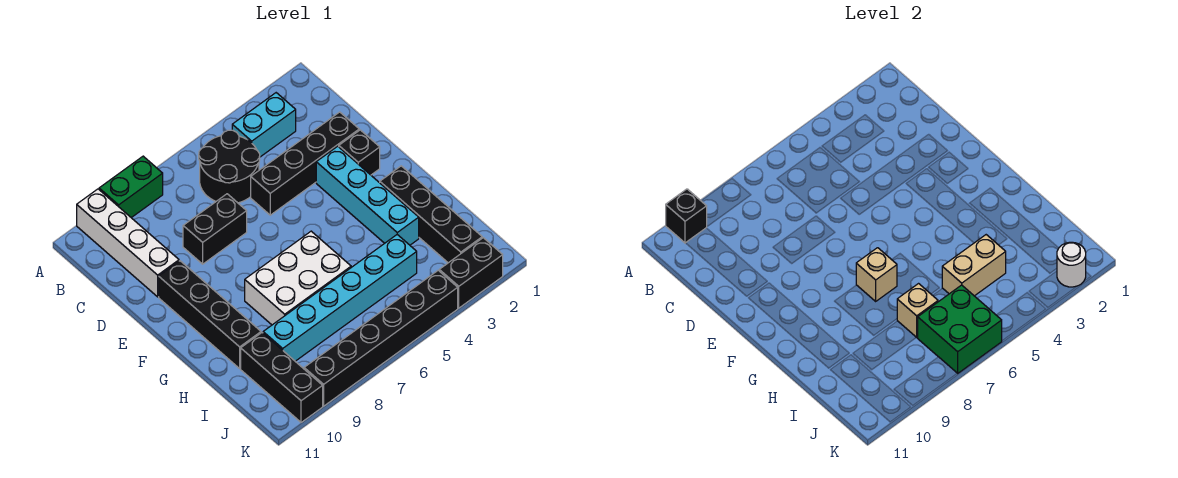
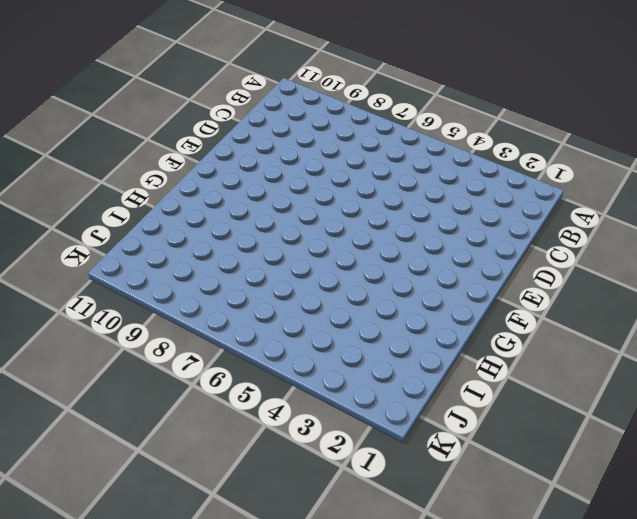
none -> green 1x2 brick [99,156,163,218]
none -> white 1x4 brick [77,189,179,297]
none -> cyan 1x2 brick [232,93,296,157]

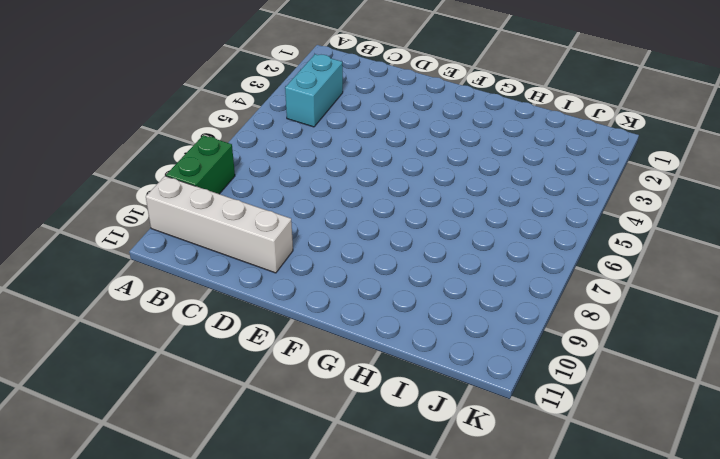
none -> black 2x2 round brick [199,130,260,203]
none -> black 1x4 brick [251,112,359,215]
none -> black 1x2 brick [183,194,247,264]

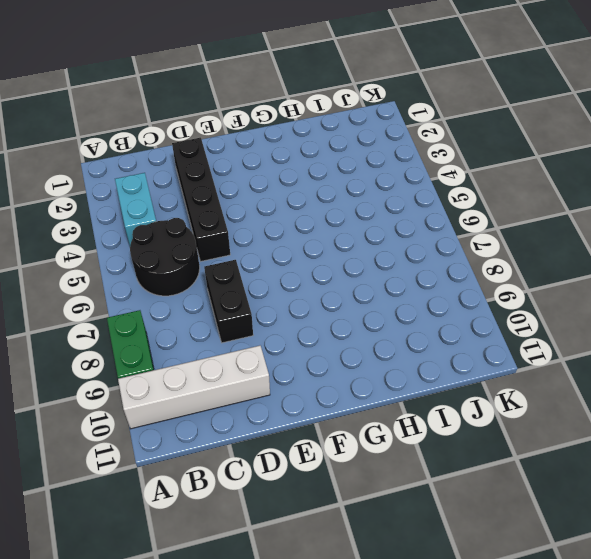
none -> black 1x1 brick [339,130,380,175]
none -> cyan 1x4 brick [316,146,419,245]
none -> black 1x4 brick [159,261,261,368]

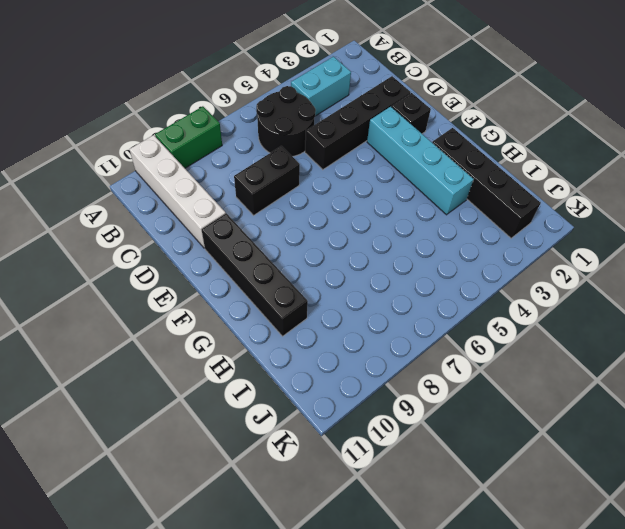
none -> white 2x3 brick [245,231,351,325]
none -> cyan 1x6 brick [263,235,417,361]
none -> black 1x3 brick [241,333,323,422]

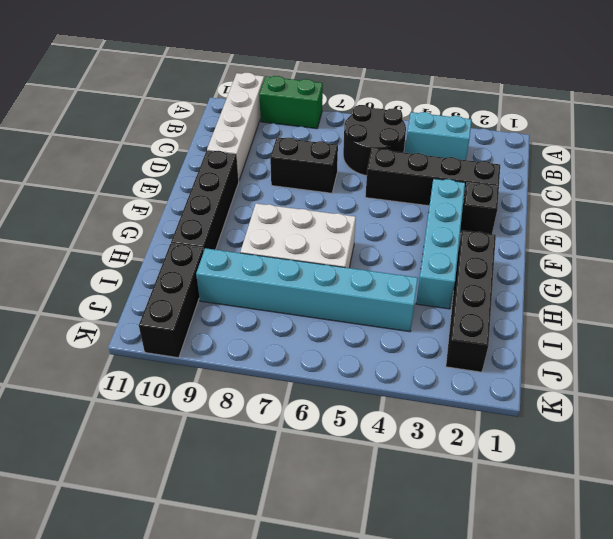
none -> black 1x2 brick [439,238,503,308]
none -> black 1x6 brick [304,270,458,406]
none -> black 1x1 brick [666,189,707,243]

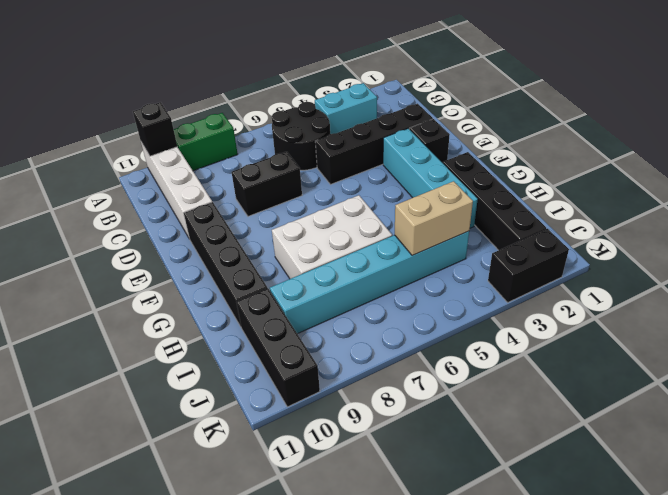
none -> black 1x6 brick [304,270,458,406]
none -> tan 1x1 brick [856,248,897,301]
none -> tan 1x1 brick [897,284,938,337]

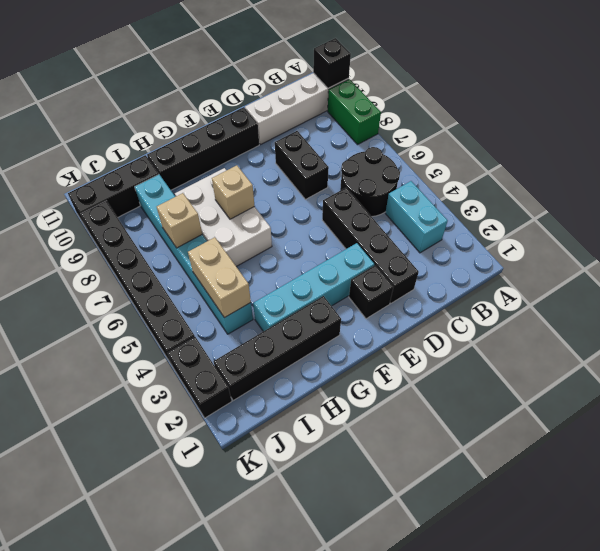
none -> green 2x2 brick [918,285,1002,373]
none -> white 1x1 round brick [1057,242,1086,287]

